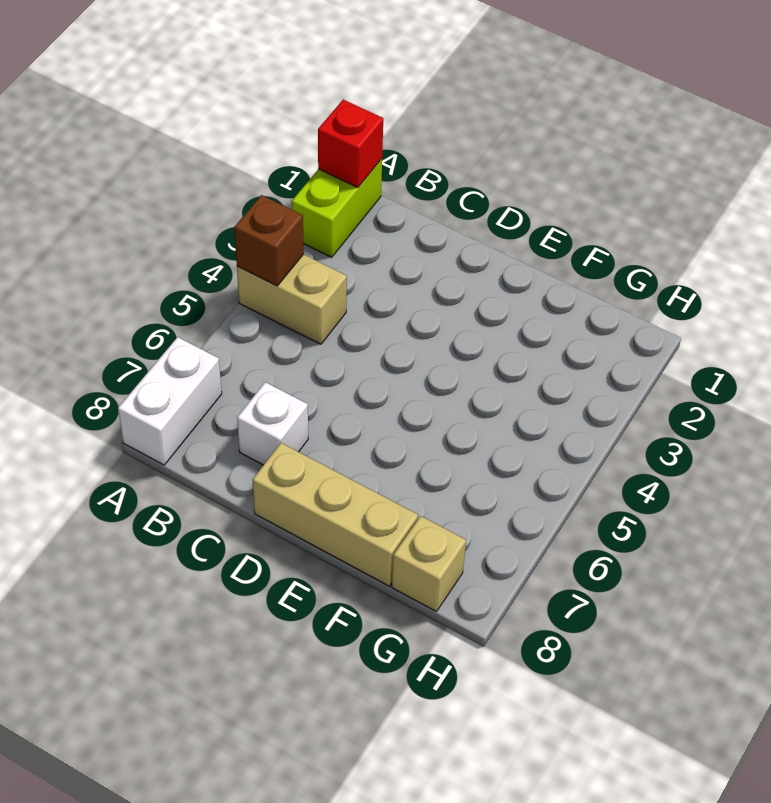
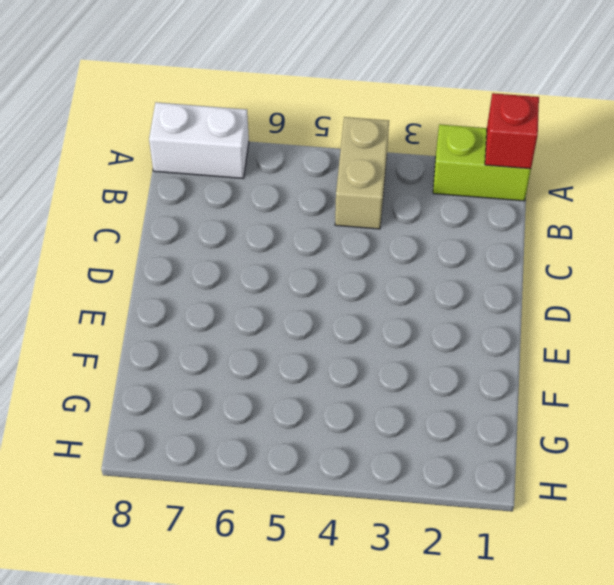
none -> white 1x1 brick [237,382,308,465]
none -> tan 1x3 brick [253,443,418,586]

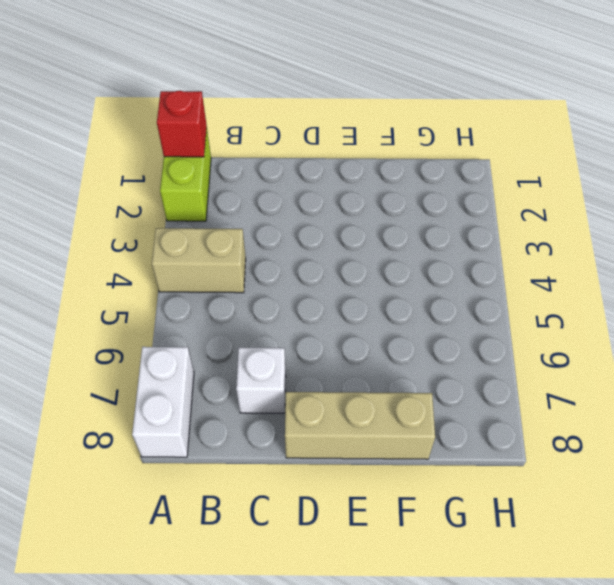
none -> tan 1x1 brick [392,516,466,612]
none -> brown 1x1 brick [234,195,304,286]

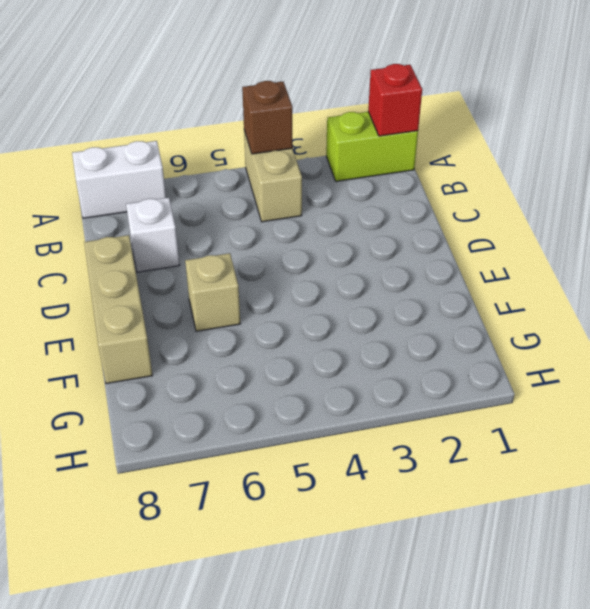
tan 1x1 brick [185,253,240,331] -> tan 1x1 brick moved to [392,516,466,612]

